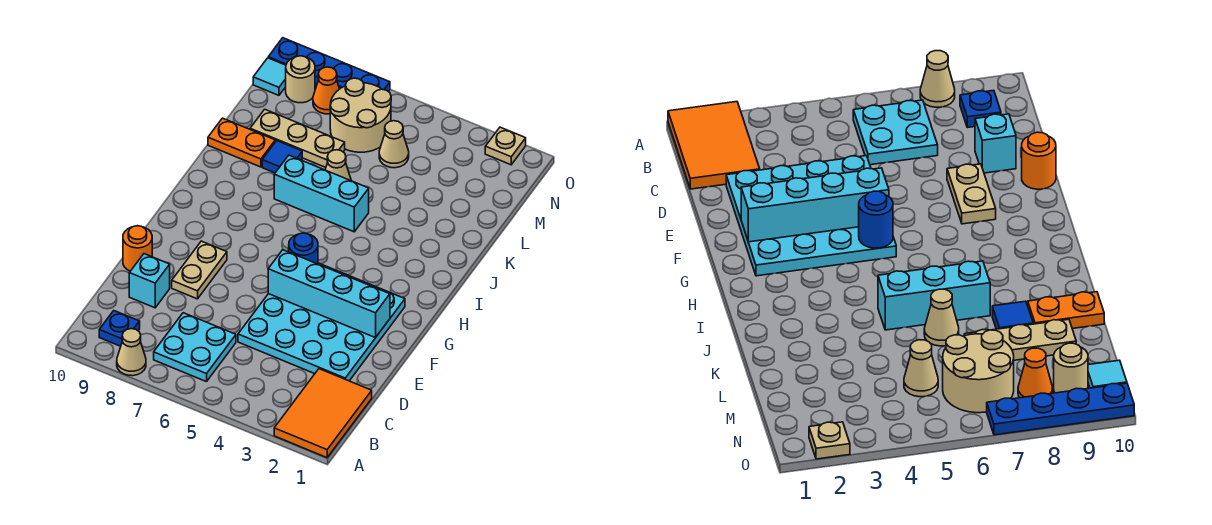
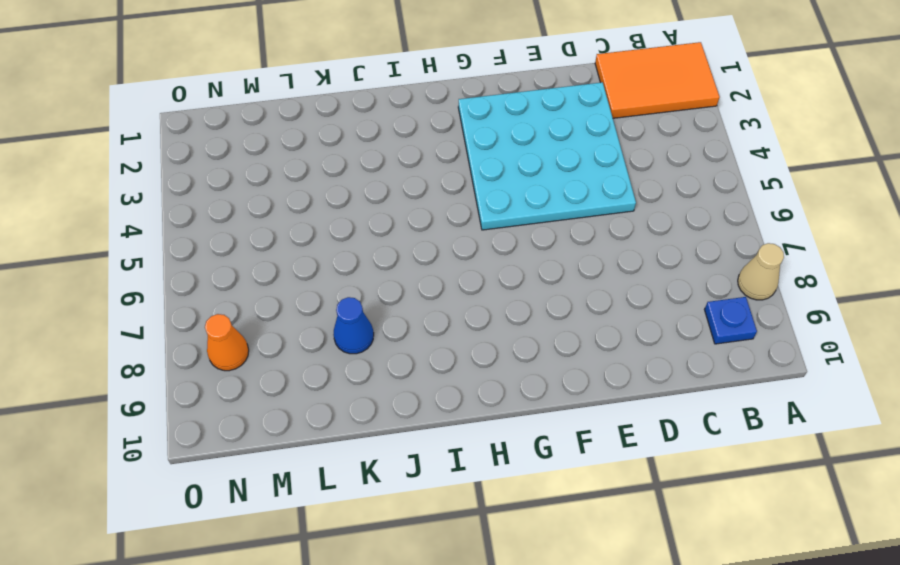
blue 1x1 cone [333,297,374,354] -> blue 1x1 tile [262,141,302,173]
none -> cyan 2x2 plate [154,313,236,382]
none -> cyan 1x1 brick [129,254,170,308]
none -> tan 1x2 plate [172,241,227,299]

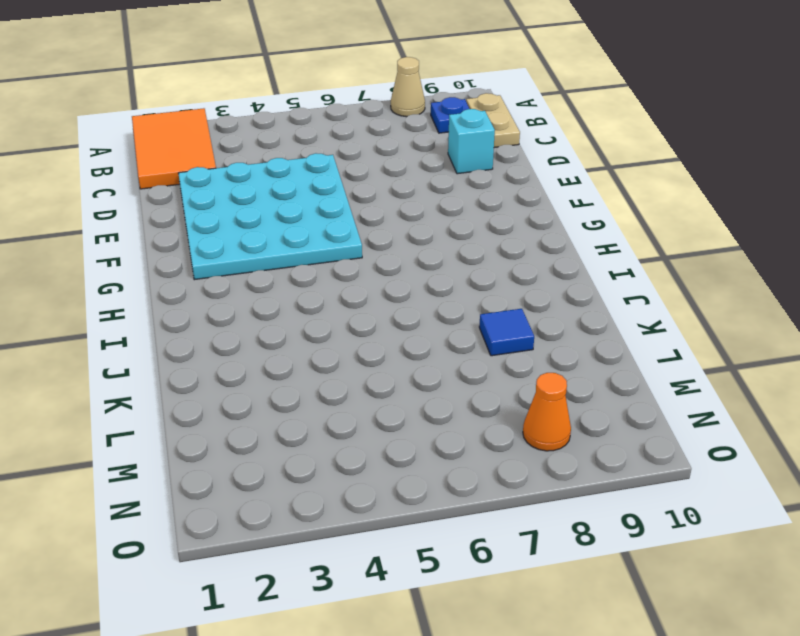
tan 1x2 plate [466,93,520,148] -> tan 1x2 plate moved to [172,241,227,299]
none -> cyan 2x2 plate [154,313,236,382]
none -> orange 1x1 round brick [123,226,152,271]
none -> cyan 1x3 brick [274,155,369,232]

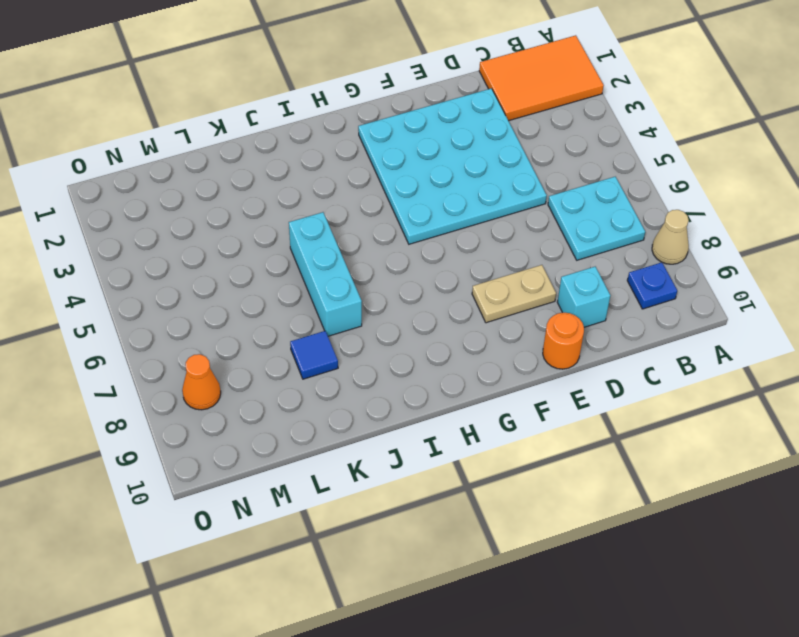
none -> tan 1x1 cone [325,150,351,181]
none -> orange 1x2 plate [208,118,275,167]
none -> tan 1x3 plate [250,109,345,167]

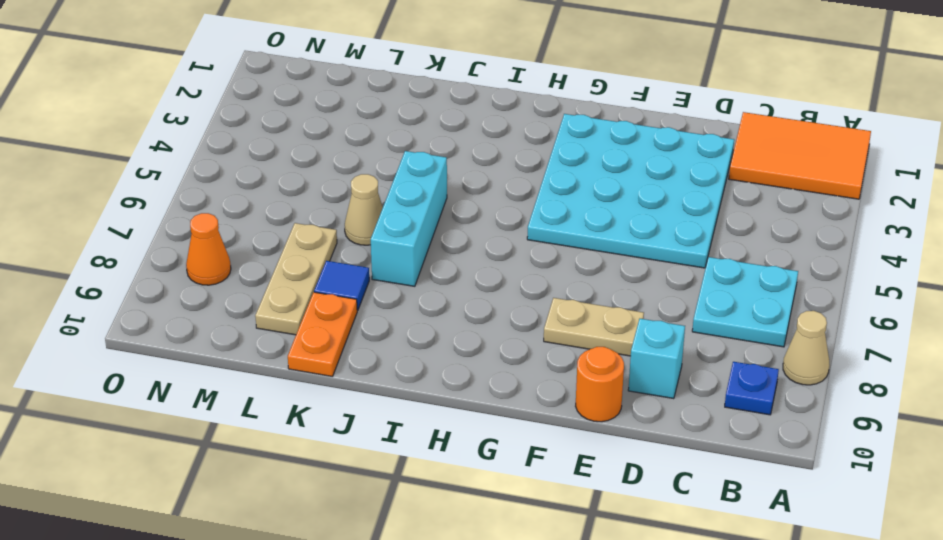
none -> tan 1x1 cone [379,121,409,168]
none -> tan 2x2 round brick [330,78,391,152]
none -> tan 1x1 round brick [286,56,315,103]

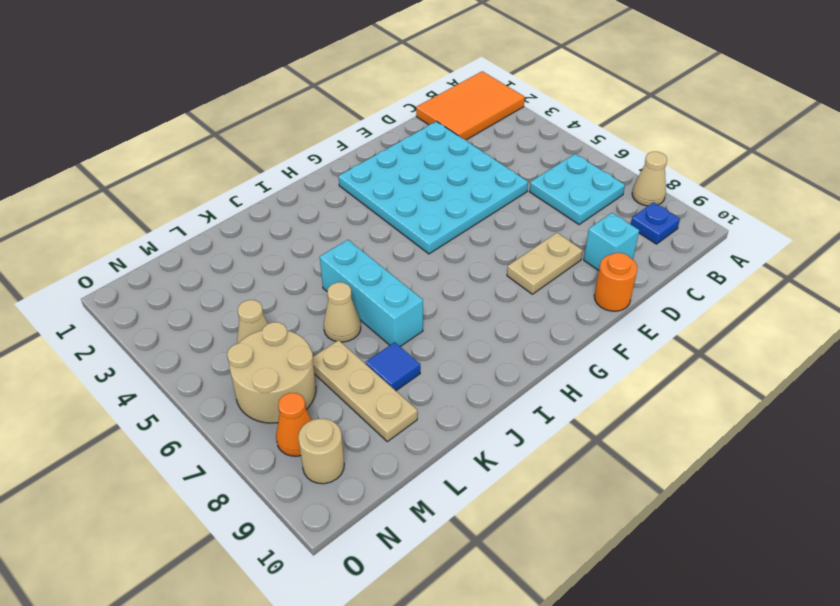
none -> orange 1x2 plate [208,118,275,167]
none -> cyan 1x1 tile [253,58,286,95]
none -> tan 1x1 plate [485,127,526,165]

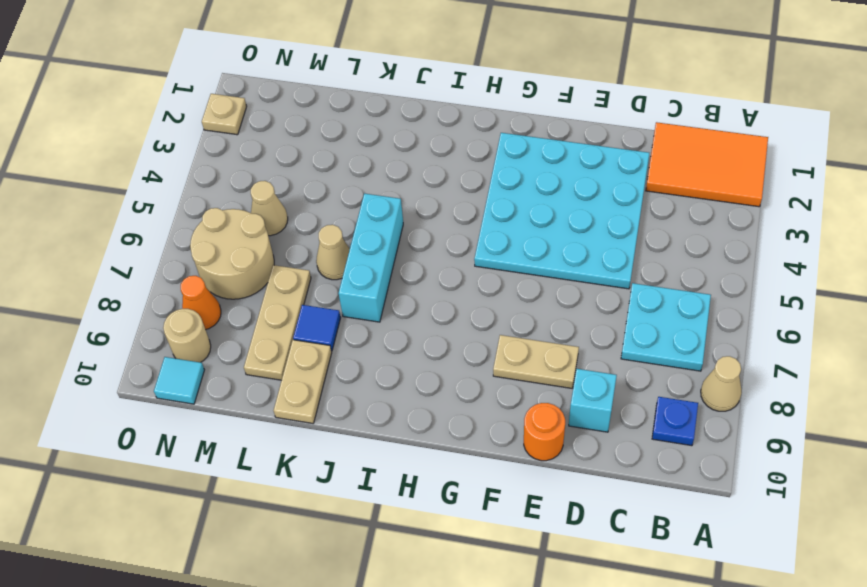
tan 1x2 plate [274,340,332,423] -> orange 1x2 plate [208,118,275,167]
none -> blue 1x4 plate [268,38,390,92]
none -> cyan 1x4 brick [268,250,390,338]
none -> blue 1x1 round brick [289,233,318,264]

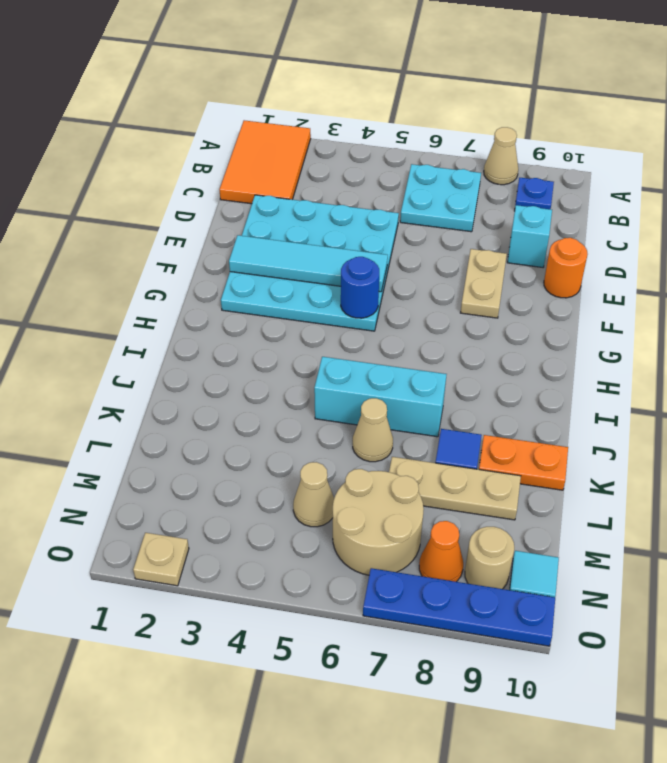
cyan 1x4 tile [229,235,388,292] -> cyan 1x4 brick [268,250,390,338]

